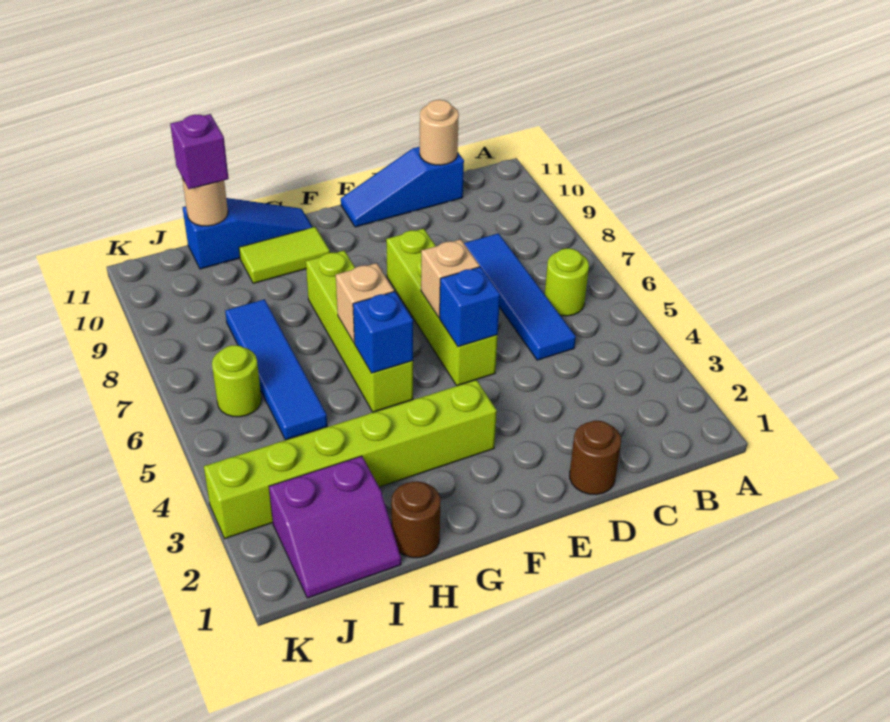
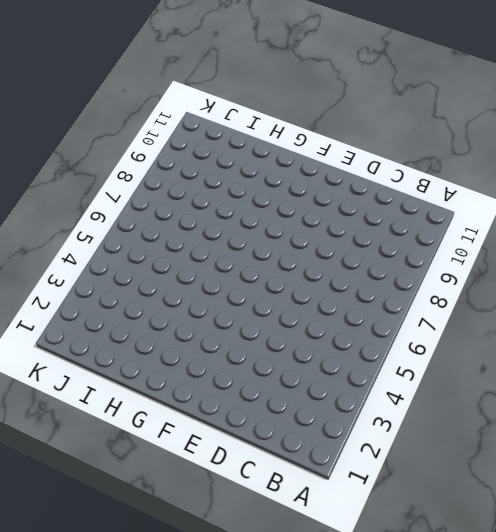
none -> lime 1x1 round brick [545,248,589,316]
none -> blue 1x4 tile [464,233,576,360]
none -> blue 1x3 slope [341,147,464,227]

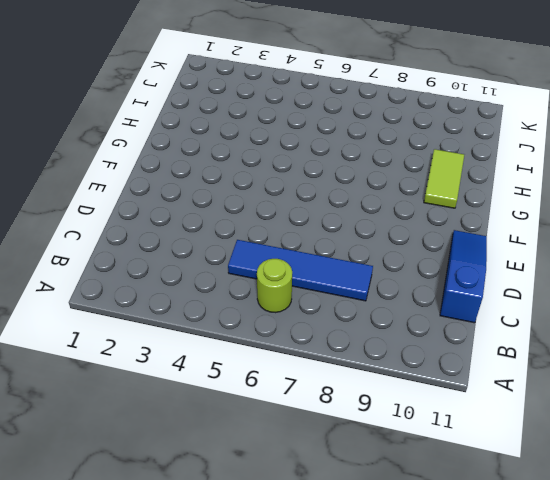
none -> brown 1x1 round brick [570,421,621,495]
none -> lime 1x4 brick [386,229,498,386]
none -> lime 1x6 brick [204,380,497,539]

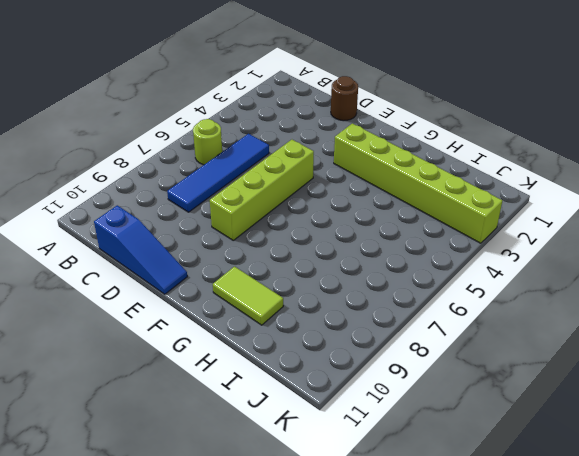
none -> lime 1x4 brick [306,251,413,412]
none -> blue 1x3 slope [183,198,312,269]
none -> brown 1x1 round brick [391,481,441,558]

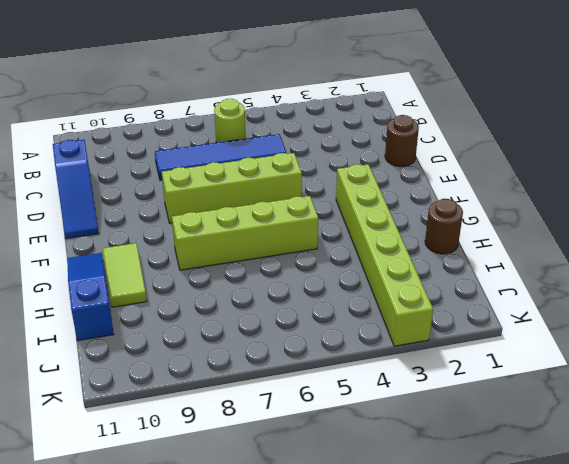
none -> purple 2x2 slope [269,456,401,598]
none -> blue 1x4 tile [225,299,327,440]
none -> lime 1x1 round brick [212,345,261,417]

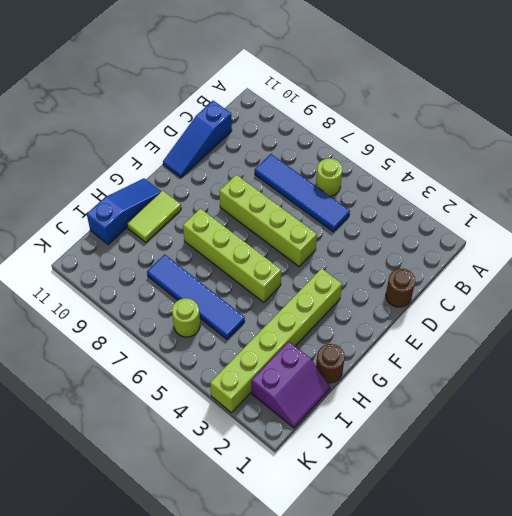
none -> tan 1x1 round brick [420,100,459,165]
none -> blue 1x1 brick [440,267,500,347]
none -> tan 1x1 brick [421,239,480,317]

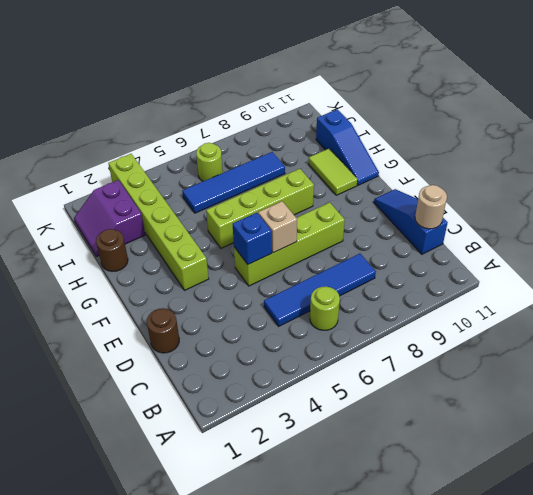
none -> blue 1x1 brick [353,292,413,373]
none -> tan 1x1 brick [336,263,394,343]
none -> tan 1x1 round brick [182,178,228,226]

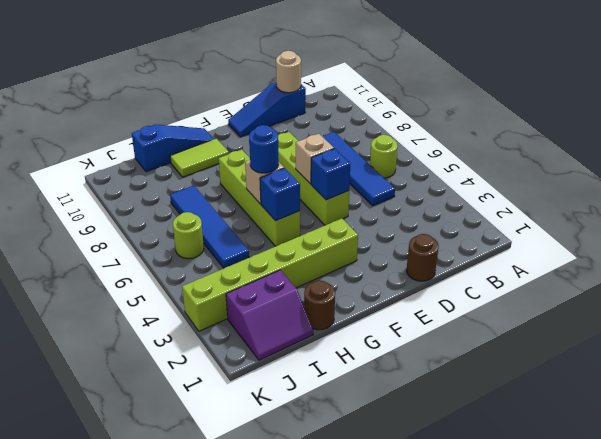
blue 1x1 round brick [249,125,279,173] -> none
none -> tan 1x1 round brick [182,178,228,226]
none -> purple 1x1 brick [170,114,229,189]

